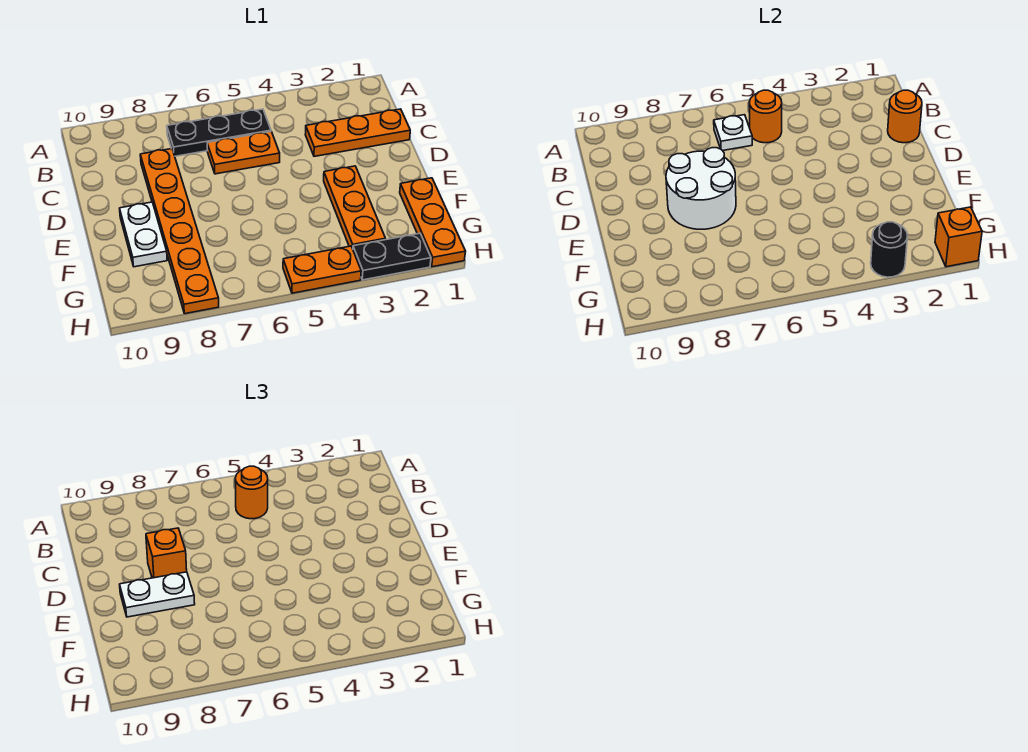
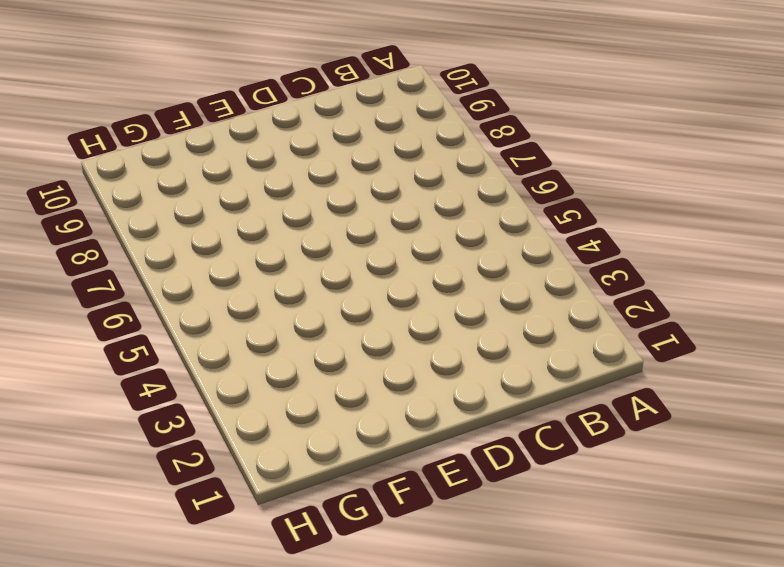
none -> black 1x3 plate [167,109,271,156]
none -> orange 1x3 plate [305,109,410,156]
none -> orange 1x2 plate [207,132,280,174]

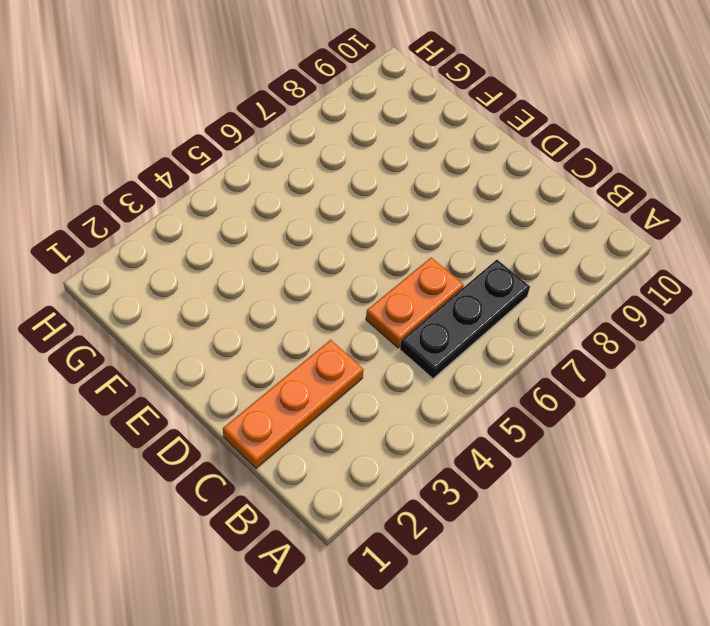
none -> orange 1x6 plate [140,149,219,314]
none -> orange 1x3 plate [324,166,386,249]
none -> white 1x2 plate [120,202,167,267]

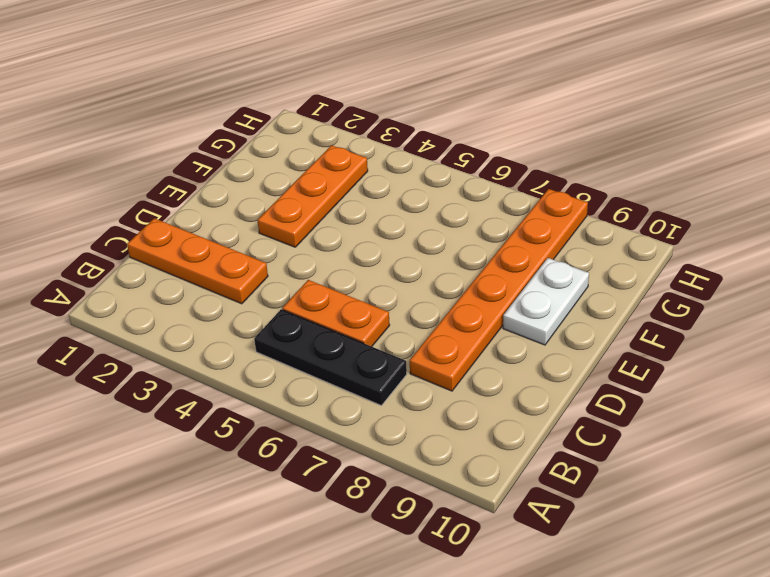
none -> orange 1x3 plate [400,178,466,267]
none -> black 1x2 plate [353,233,431,280]
none -> orange 1x2 plate [283,246,361,293]

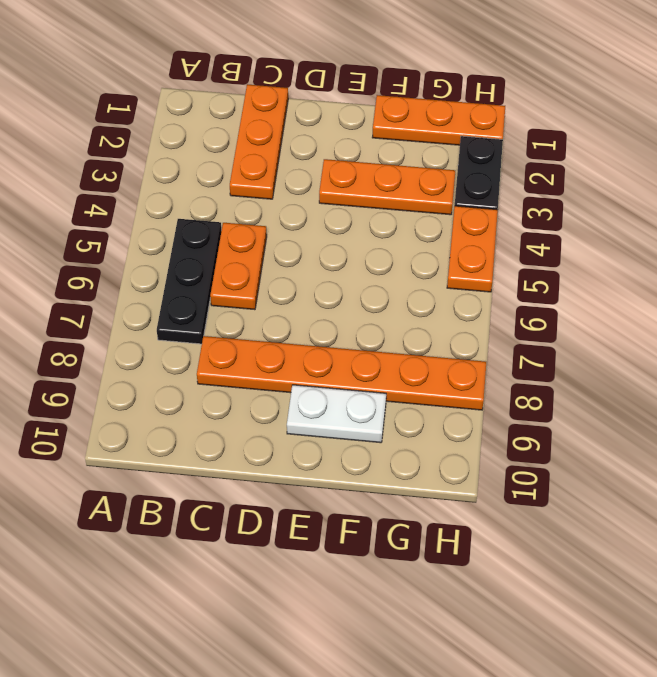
none -> orange 1x1 round brick [749,90,782,143]
none -> white 1x1 plate [714,115,752,151]
none -> orange 1x1 round brick [888,90,922,143]

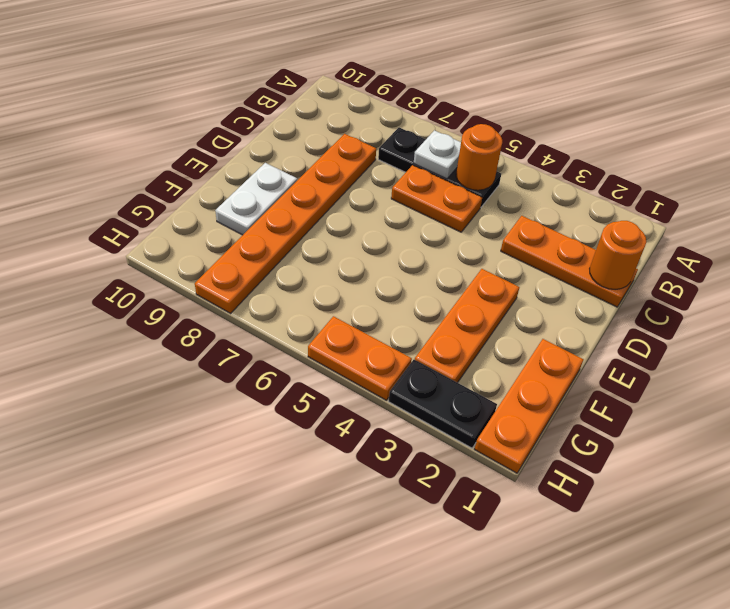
none -> white 2x2 round brick [666,148,736,229]
none -> orange 1x1 brick [935,207,982,267]
none -> black 1x1 round brick [871,222,908,277]

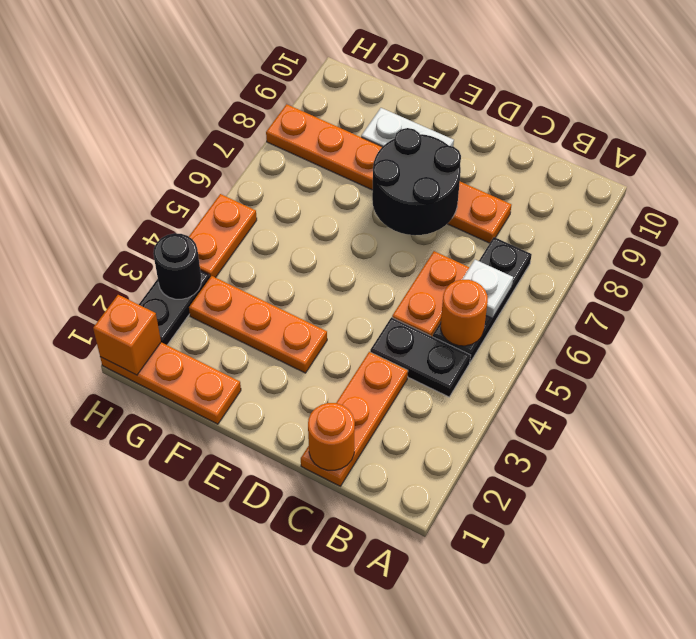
black 1x2 plate [370,317,471,397] -> none
black 2x2 round brick [372,128,461,235] -> white 2x2 round brick [666,148,736,229]
none -> orange 1x1 round brick [235,466,268,519]
none -> orange 1x1 brick [146,528,187,578]
none -> white 1x2 plate [120,572,195,617]

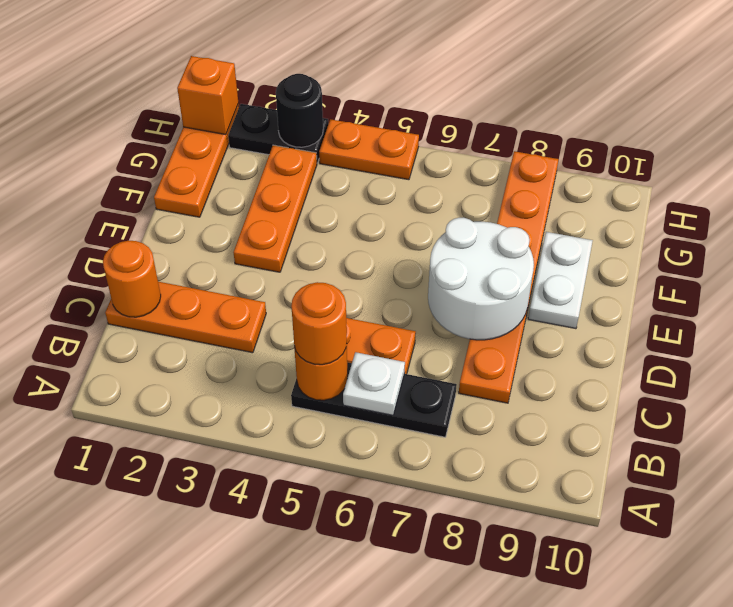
none -> orange 1x1 brick [146,528,187,578]
none -> white 1x2 plate [120,572,195,617]

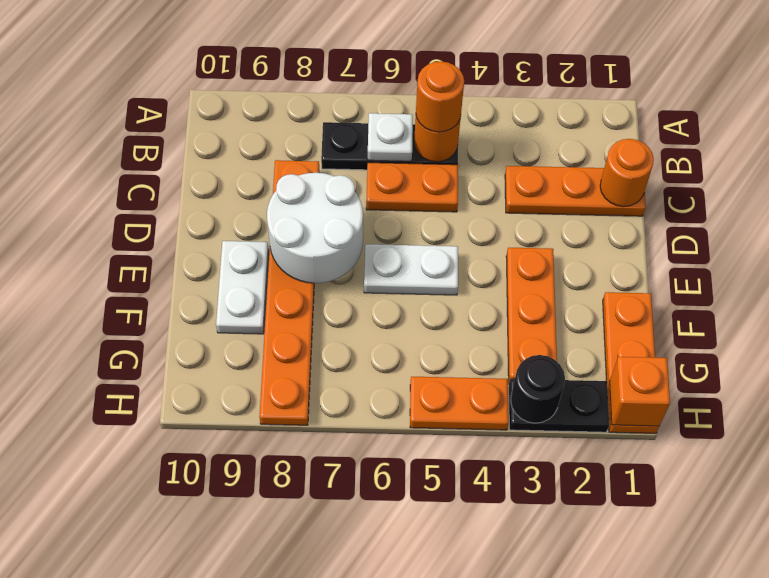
white 1x2 plate [364,244,458,295] -> white 1x2 plate moved to [120,572,195,617]
none -> orange 1x1 brick [146,528,187,578]

